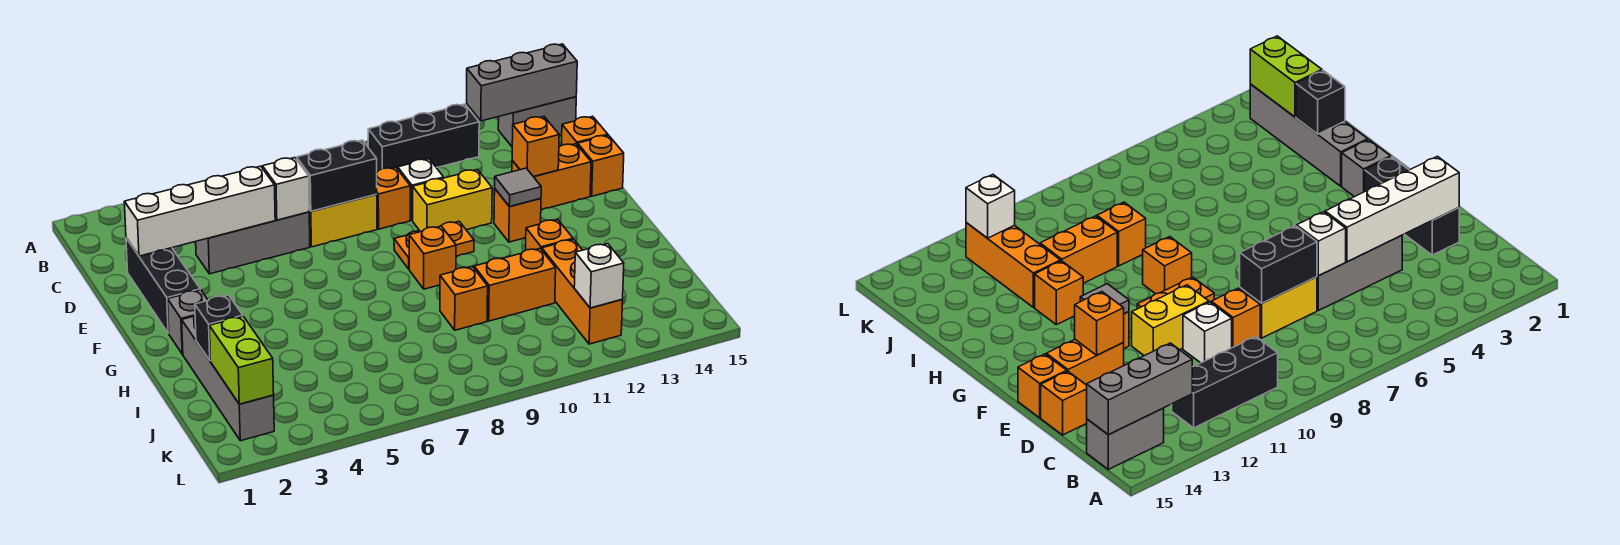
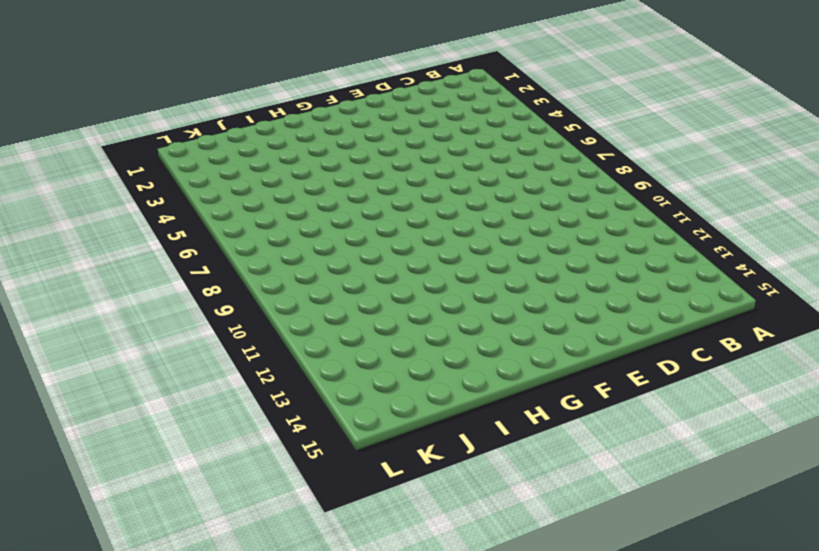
none -> black 1x3 brick [368,104,479,172]
none -> grey 1x2 brick [498,97,576,146]
none -> black 1x3 brick [126,238,200,333]

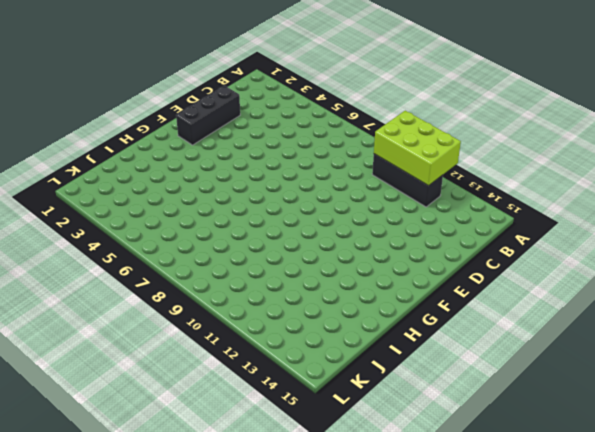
lime 2x3 brick [374,111,461,186] -> none
none -> grey 1x2 brick [498,97,576,146]
none -> grey 1x3 brick [196,212,310,274]
none -> yellow 1x2 brick [309,195,377,247]

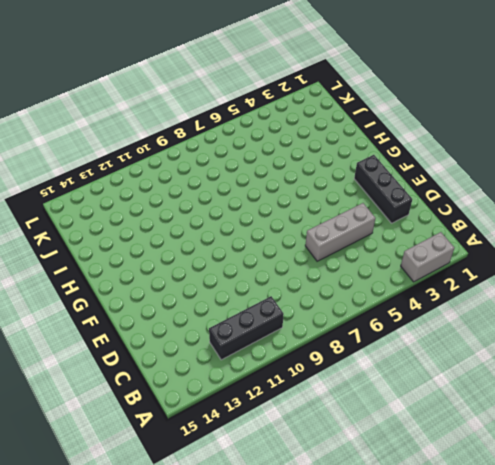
grey 1x2 brick [401,232,455,282] -> grey 1x2 brick moved to [498,97,576,146]
none -> yellow 1x2 brick [309,195,377,247]
none -> orange 1x1 brick [376,168,410,229]
none -> white 1x1 brick [398,159,444,220]

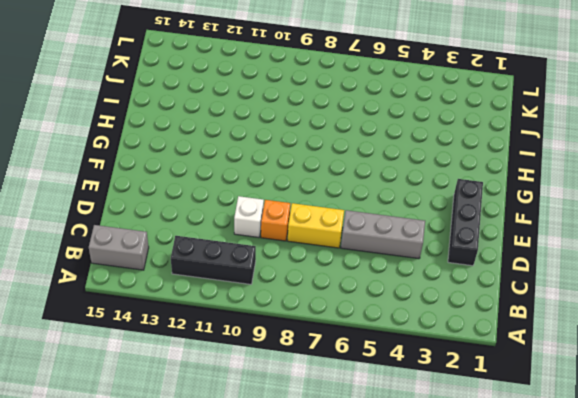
none -> orange 1x1 brick [561,116,608,146]
none -> yellow 1x2 brick [413,169,492,232]
none -> orange 1x2 brick [512,144,591,210]

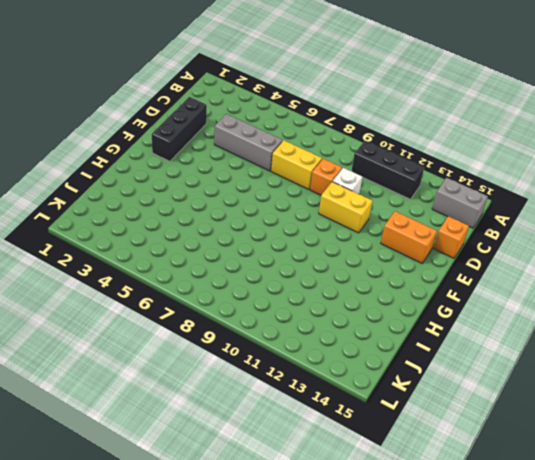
none -> orange 1x1 brick [578,135,624,196]
none -> orange 1x2 plate [394,221,474,269]
none -> orange 1x1 brick [494,189,541,242]

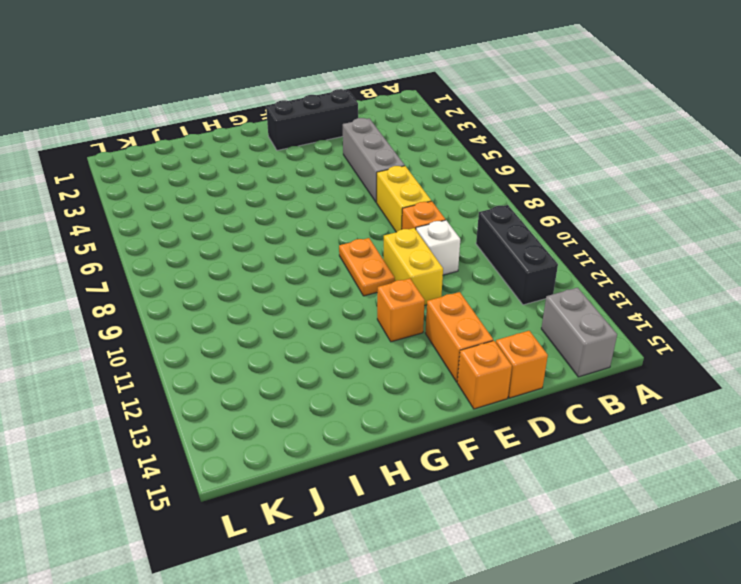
none -> grey 1x1 brick [168,290,208,354]
none -> orange 1x1 brick [409,226,456,289]
none -> grey 1x4 brick [182,316,274,441]

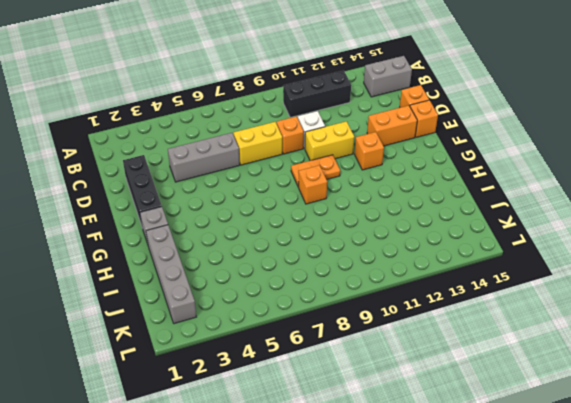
none -> orange 1x1 brick [526,219,573,250]
none -> orange 1x1 brick [440,267,488,330]
none -> orange 1x2 brick [474,248,556,321]

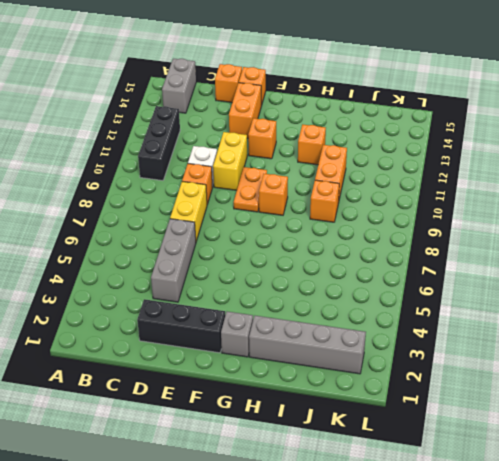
none -> orange 1x3 brick [542,239,623,344]
none -> grey 1x3 brick [467,44,577,121]
none -> white 1x4 brick [124,166,275,256]

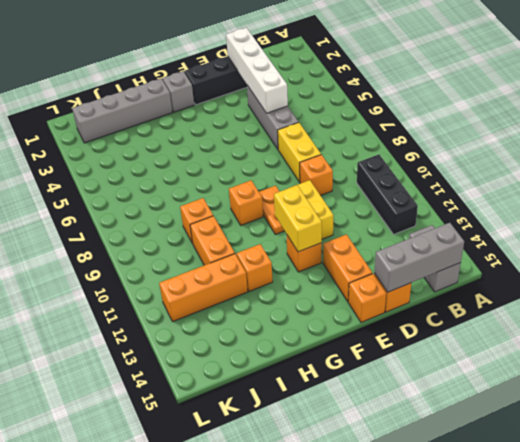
grey 1x3 brick [374,223,464,292] -> grey 1x3 brick turned to [467,44,577,121]
yellow 1x2 brick [274,185,322,252] -> grey 1x1 tile [495,168,541,207]
none -> white 1x1 brick [398,159,444,220]
none -> white 1x1 brick [262,158,309,220]
none -> black 1x2 brick [297,140,377,211]

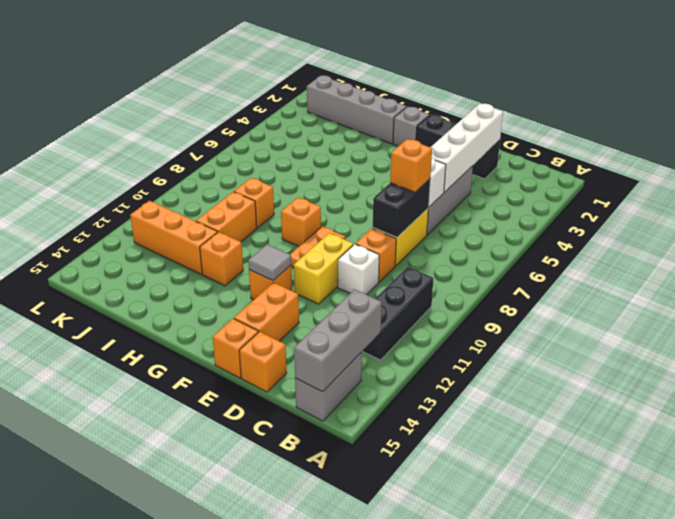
orange 1x1 brick [390,139,432,192] -> orange 1x1 brick moved to [512,117,559,177]
none -> black 1x1 brick [195,295,243,360]
none -> lime 1x2 brick [209,316,274,404]
none -> white 1x1 brick [574,244,624,308]

